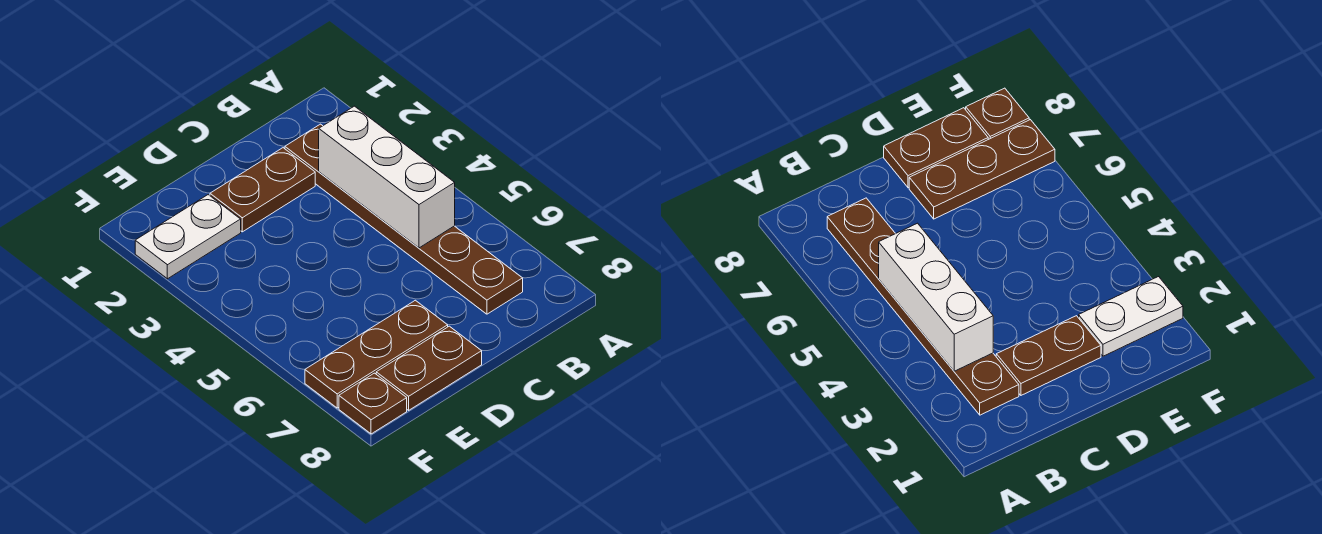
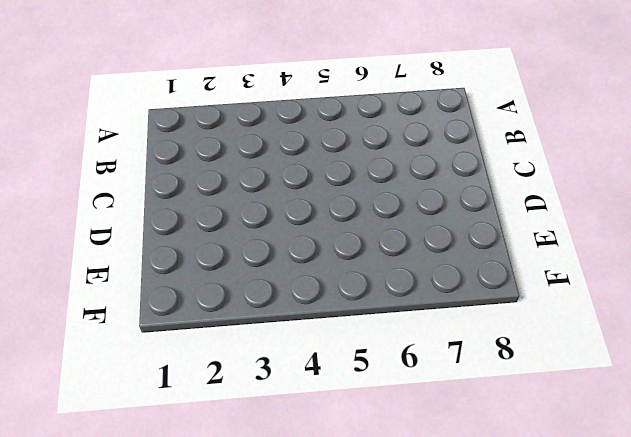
none -> brown 1x6 plate [285,124,523,314]
none -> brown 1x2 plate [210,148,315,232]

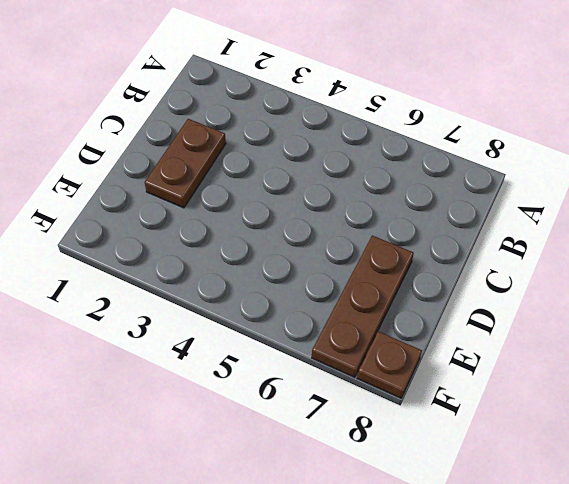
none -> brown 1x6 plate [285,124,523,314]
none -> brown 1x2 plate [376,326,482,410]

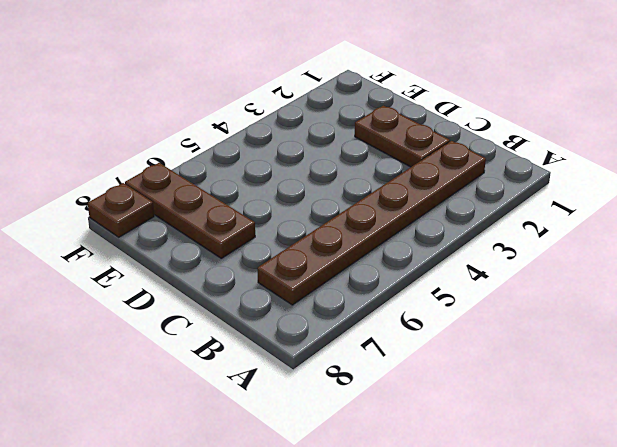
none -> brown 1x2 plate [376,326,482,410]
none -> white 1x2 plate [135,195,241,279]

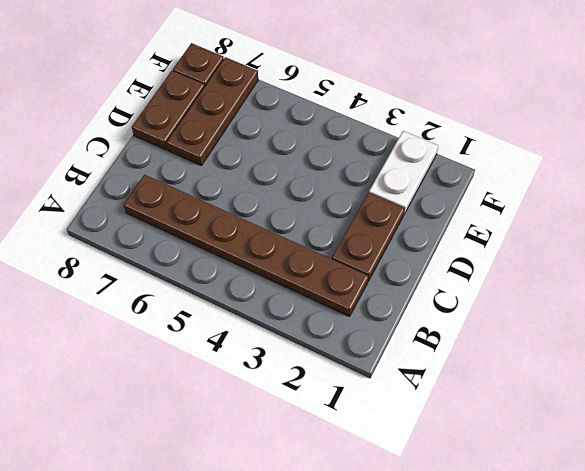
none -> white 1x3 brick [319,106,455,248]

